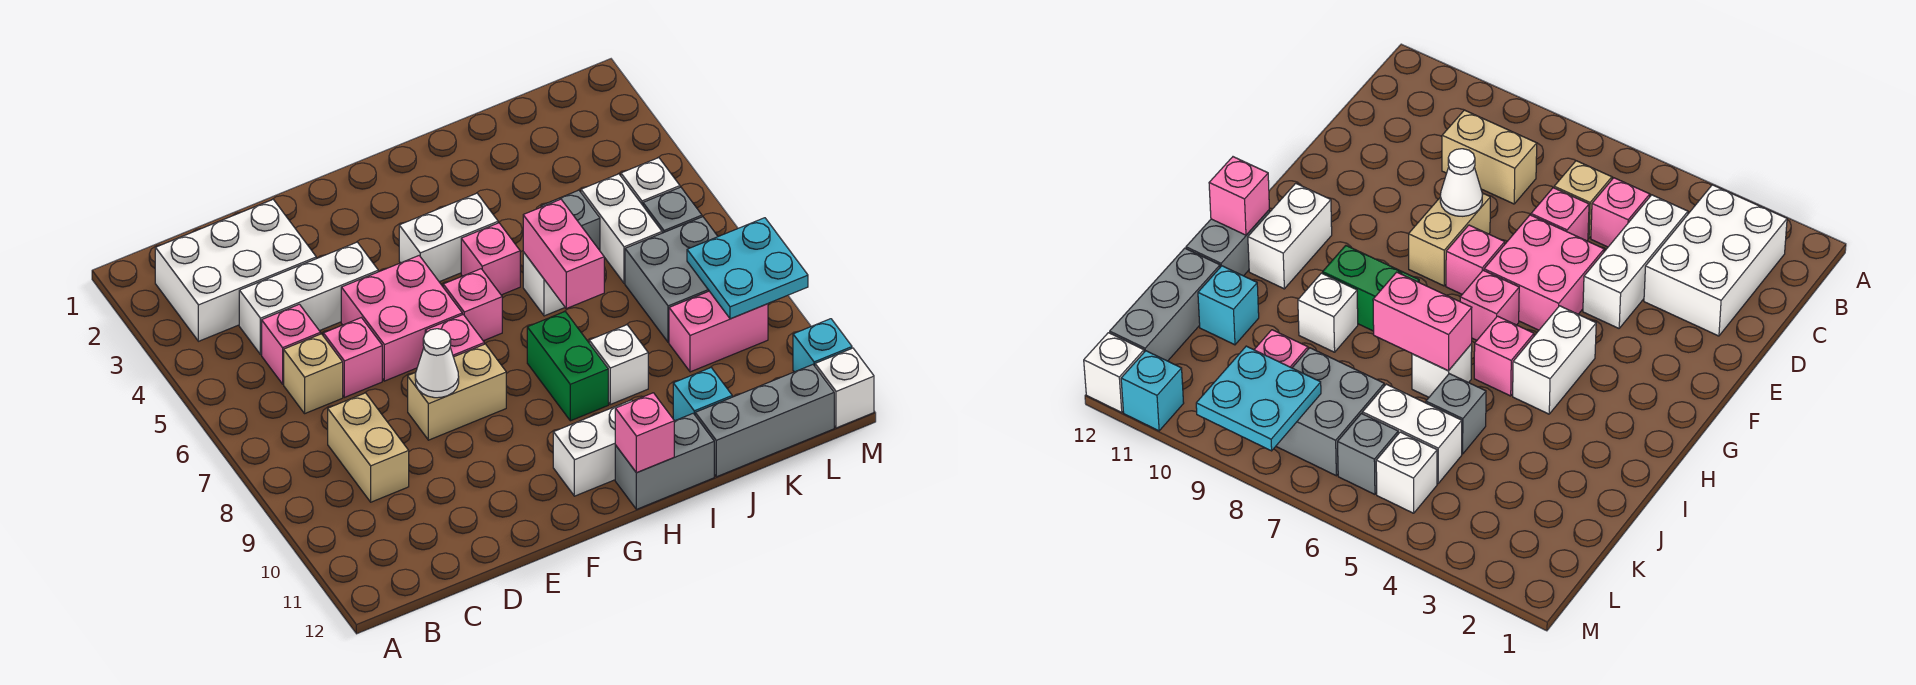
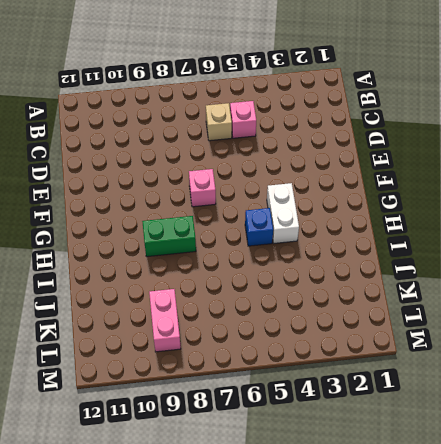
blue 1x1 brick [245,208,273,246] -> pink 1x1 brick [461,223,520,295]
none -> white 2x3 brick [155,199,317,341]
none -> white 1x3 brick [239,242,378,355]
none -> tan 1x2 brick [328,393,409,502]
none -> pink 1x1 brick [323,318,382,397]

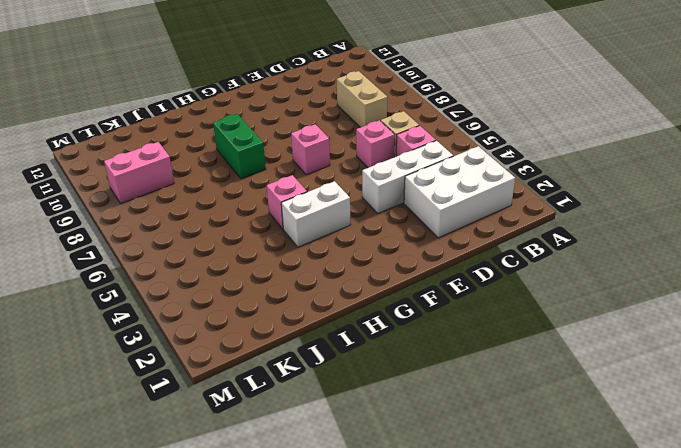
none -> pink 2x2 brick [341,256,462,381]
none -> tan 1x2 brick [408,344,506,440]
none -> pink 1x1 brick [443,269,502,341]
none -> white 1x2 brick [553,400,632,496]

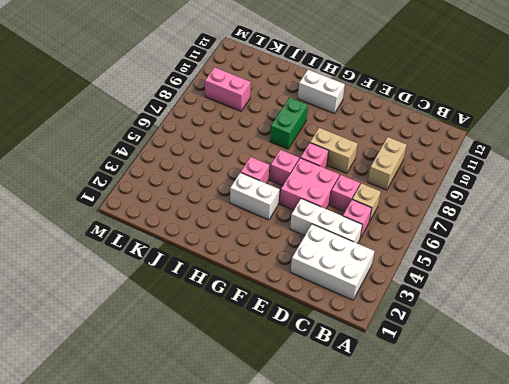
none -> grey 1x2 brick [615,413,714,509]
none -> white 1x1 brick [523,252,565,316]
none -> white 1x1 brick [589,325,648,404]
none -> grey 1x1 brick [541,190,600,250]

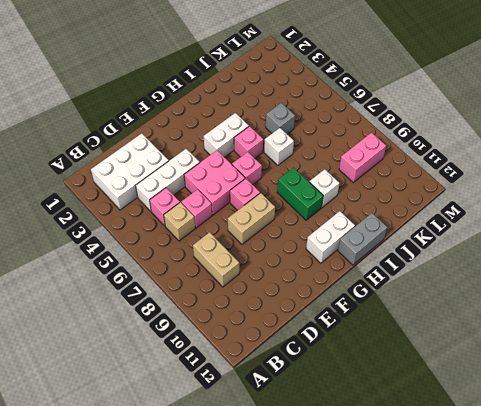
none -> cyan 1x1 brick [673,368,732,421]
none -> grey 1x3 brick [695,365,834,477]
none -> white 1x2 brick [581,174,662,283]
none -> grey 2x2 brick [625,217,718,342]

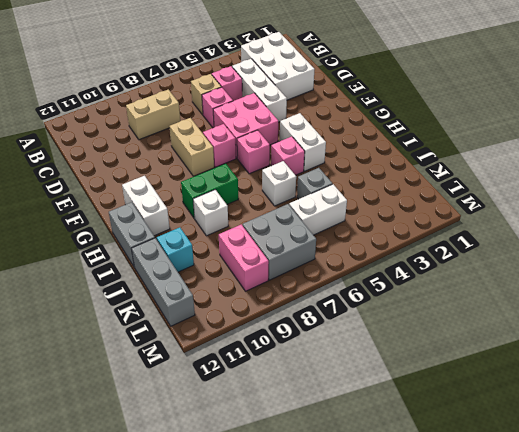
none -> white 1x1 brick [621,158,680,205]
none -> grey 1x1 brick [643,187,702,233]
none -> cyan 1x1 brick [793,319,852,372]
none -> white 1x1 brick [815,348,874,428]

